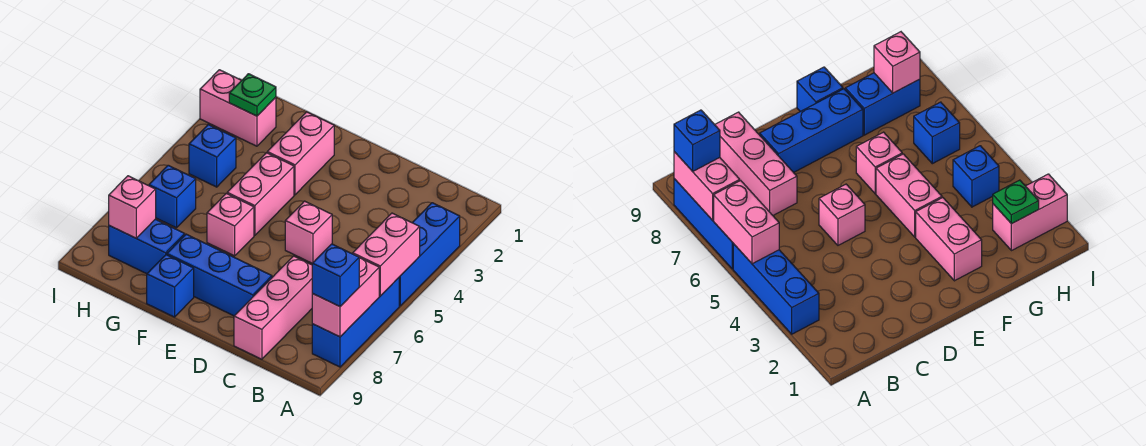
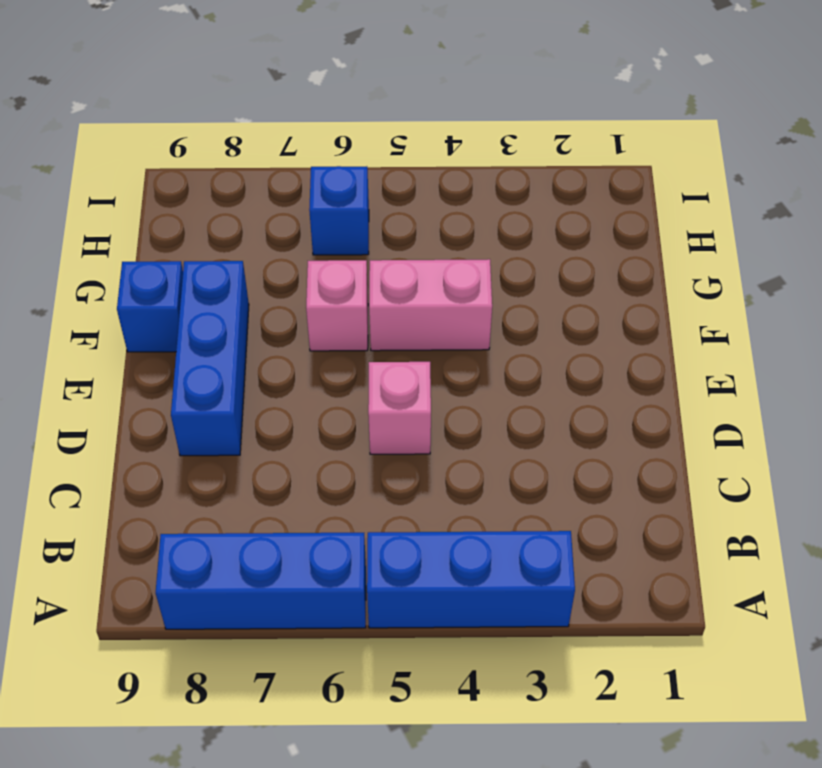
none -> pink 1x3 brick [234,256,313,359]
none -> pink 1x2 brick [267,112,334,195]
none -> blue 1x2 brick [109,219,185,274]

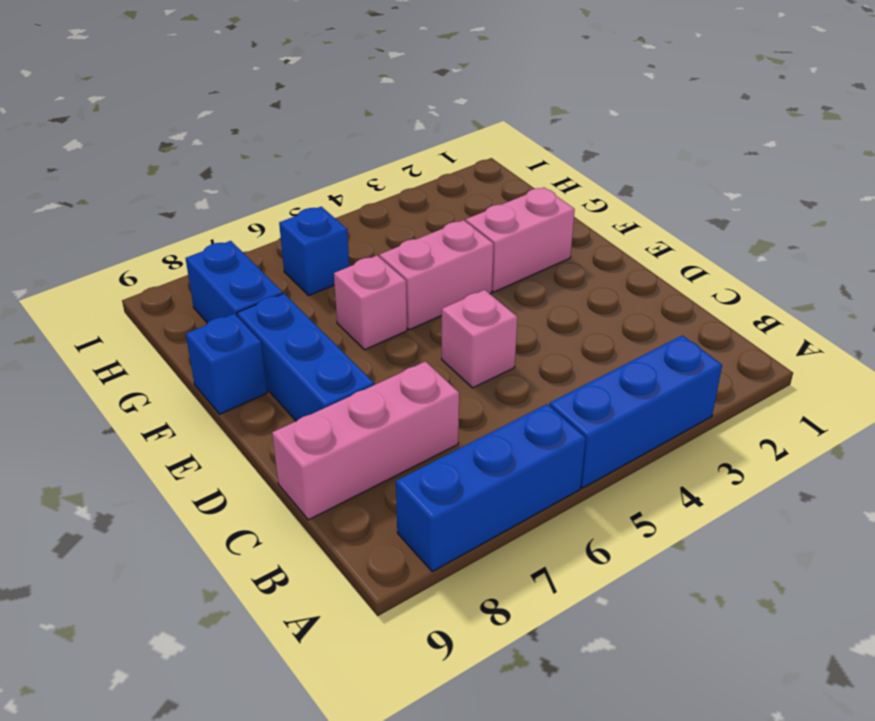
none -> pink 1x2 brick [200,70,276,146]
none -> blue 1x1 brick [189,125,236,187]
none -> pink 1x2 brick [353,213,420,296]

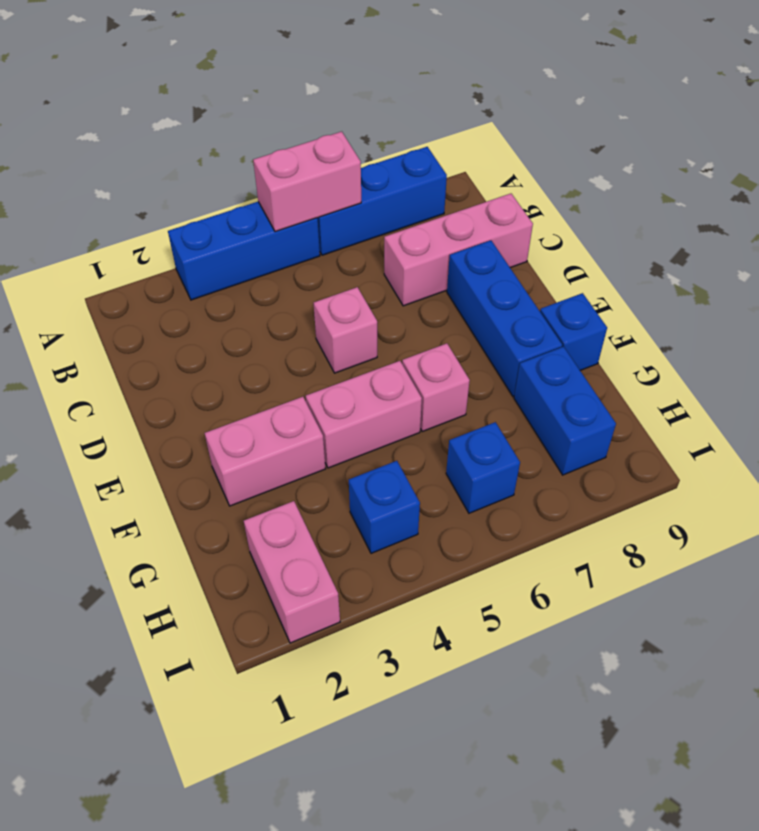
none -> pink 1x2 brick [312,258,379,337]
none -> green 1x1 plate [229,74,276,116]
none -> pink 1x1 brick [109,176,156,238]

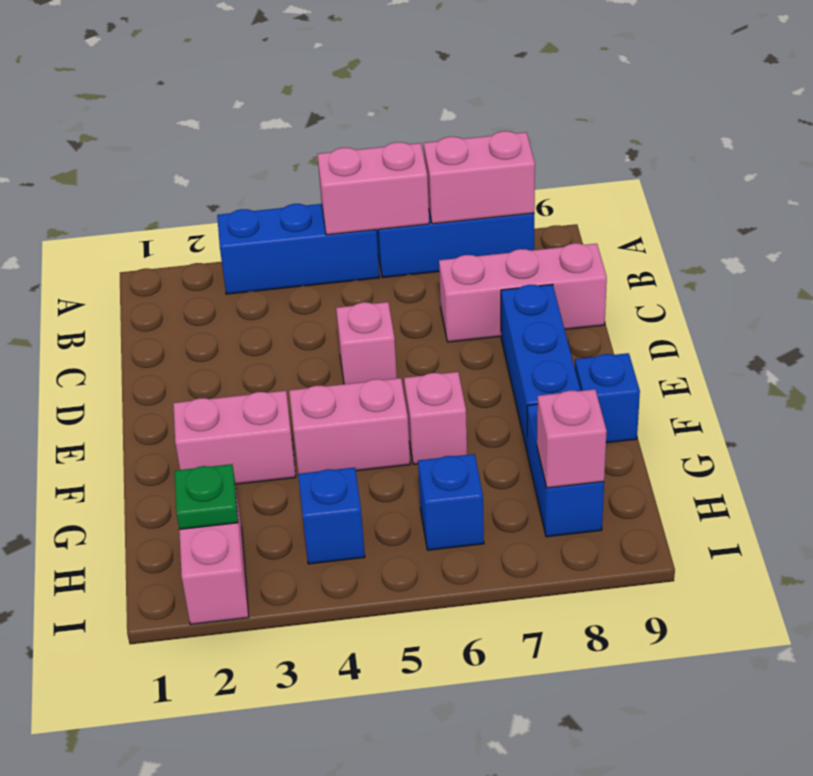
none -> blue 1x1 brick [312,244,359,306]

